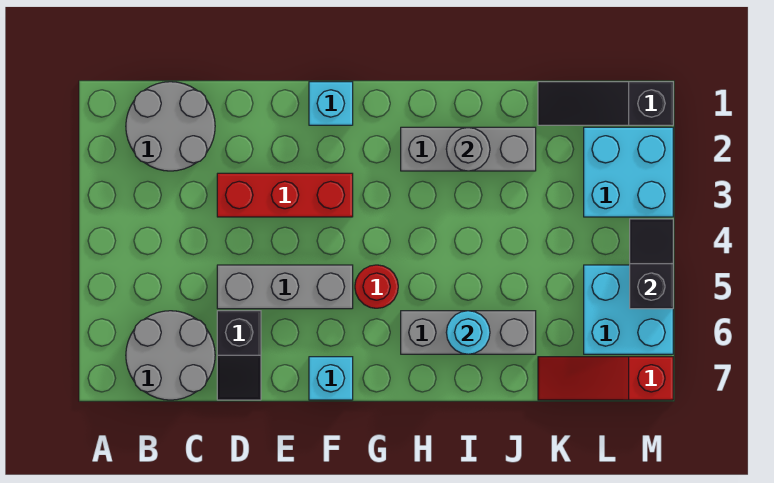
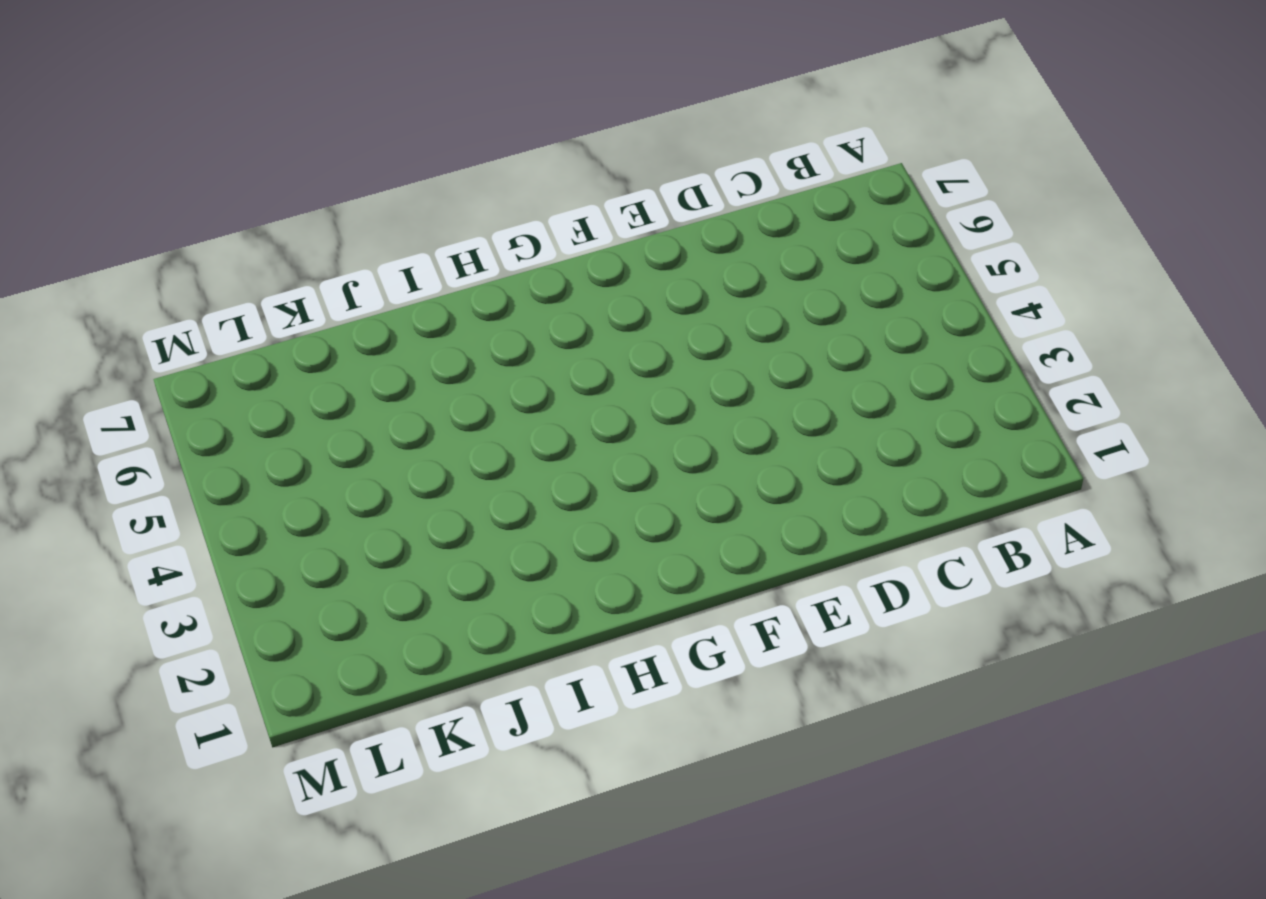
none -> grey 2x2 round brick [126,82,215,171]
none -> grey 2x2 round brick [126,311,215,400]
none -> red 1x3 brick [217,173,353,217]

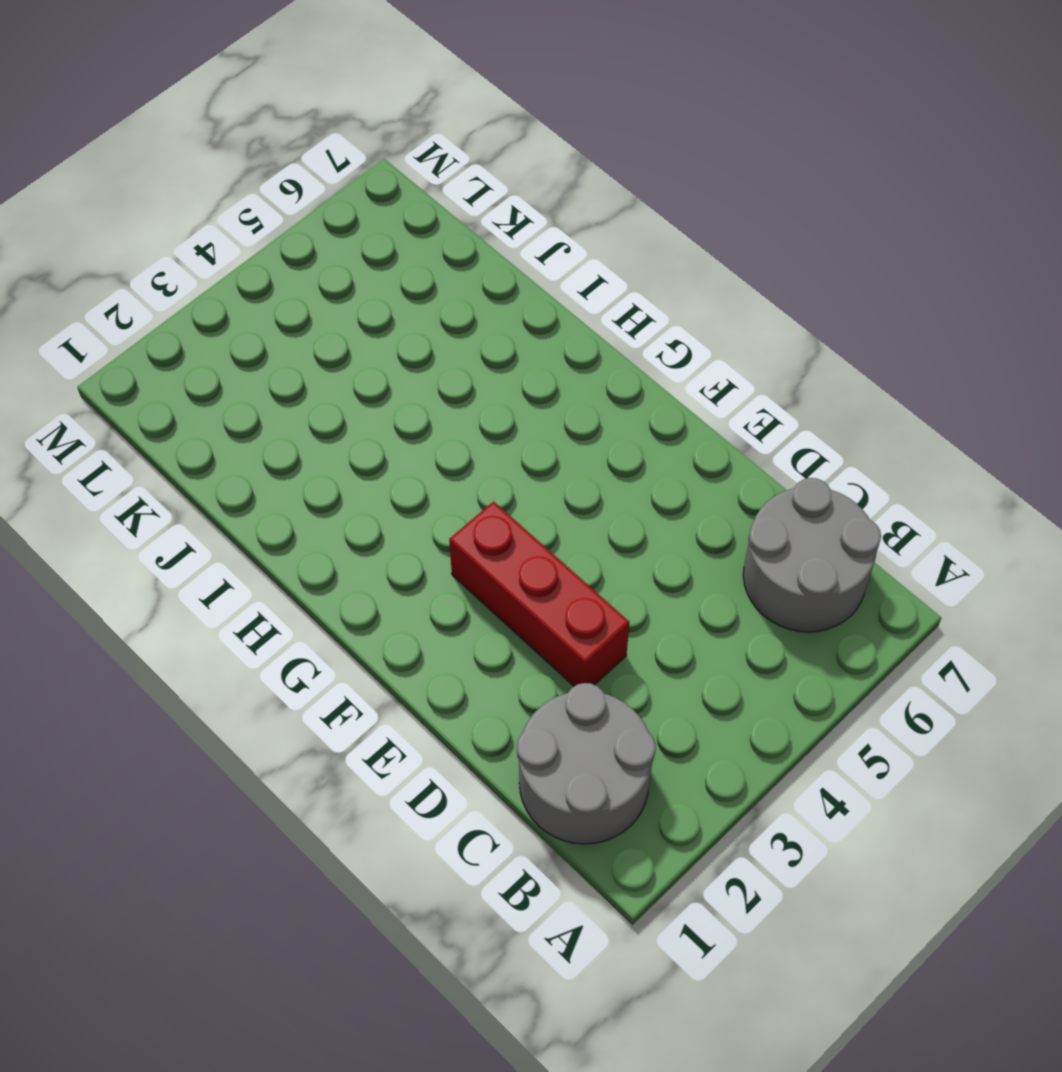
none -> grey 1x3 brick [217,265,353,309]
none -> black 1x2 slope [217,311,261,400]
none -> cyan 1x1 brick [309,82,353,125]

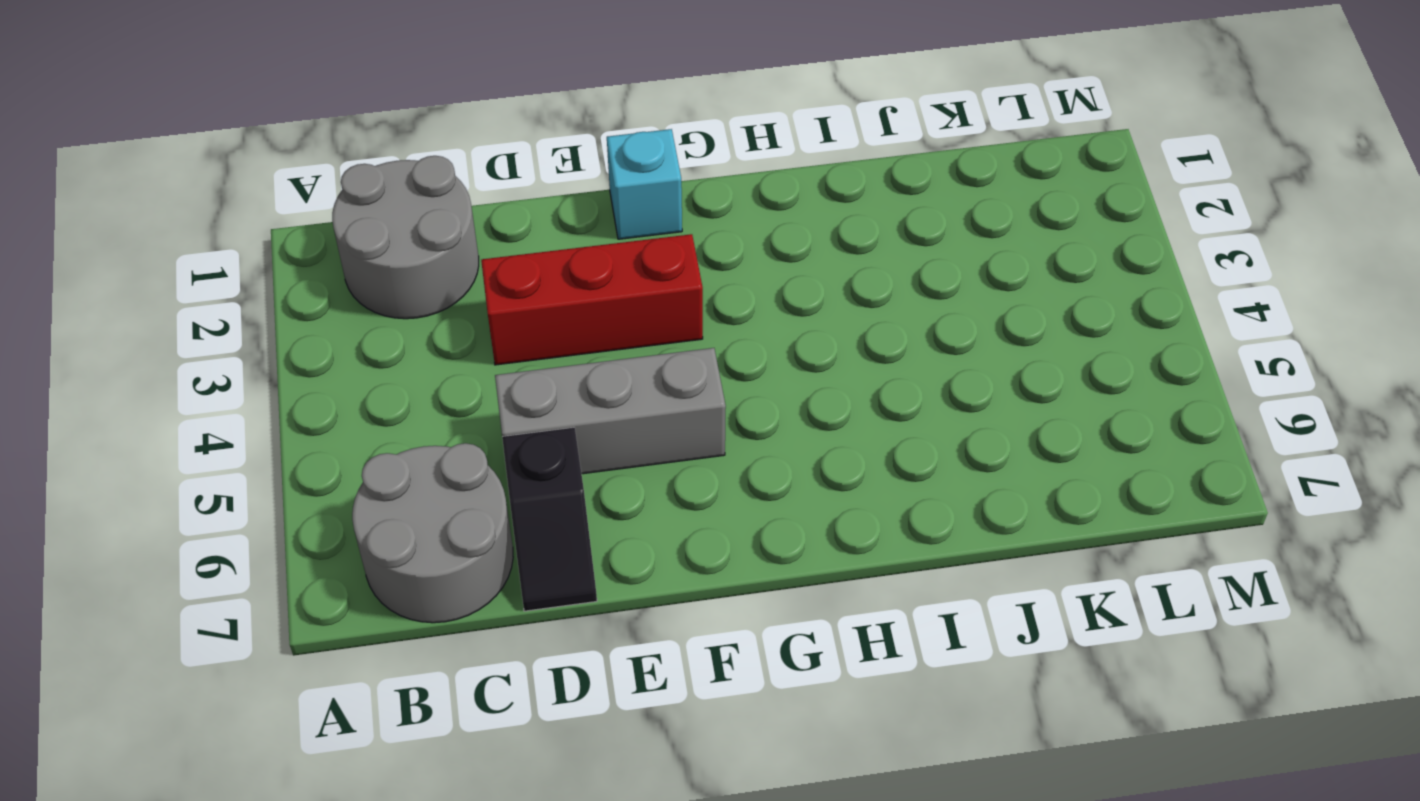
none -> cyan 1x1 brick [309,357,353,400]
none -> red 1x1 round brick [355,265,398,308]
none -> grey 1x3 brick [401,127,536,171]

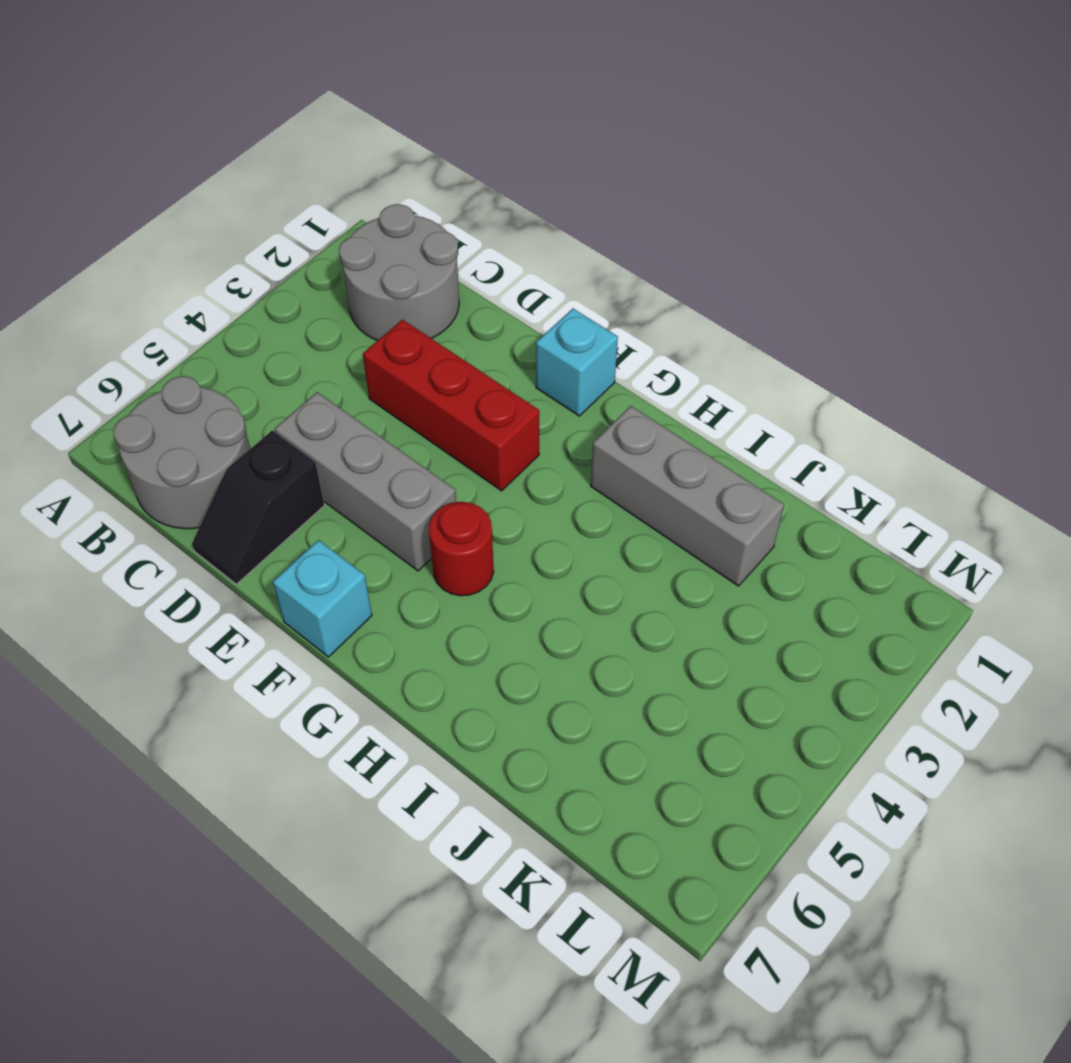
none -> grey 1x3 brick [401,311,536,354]
none -> black 1x3 slope [538,82,673,125]
none -> red 1x3 slope [538,357,673,400]

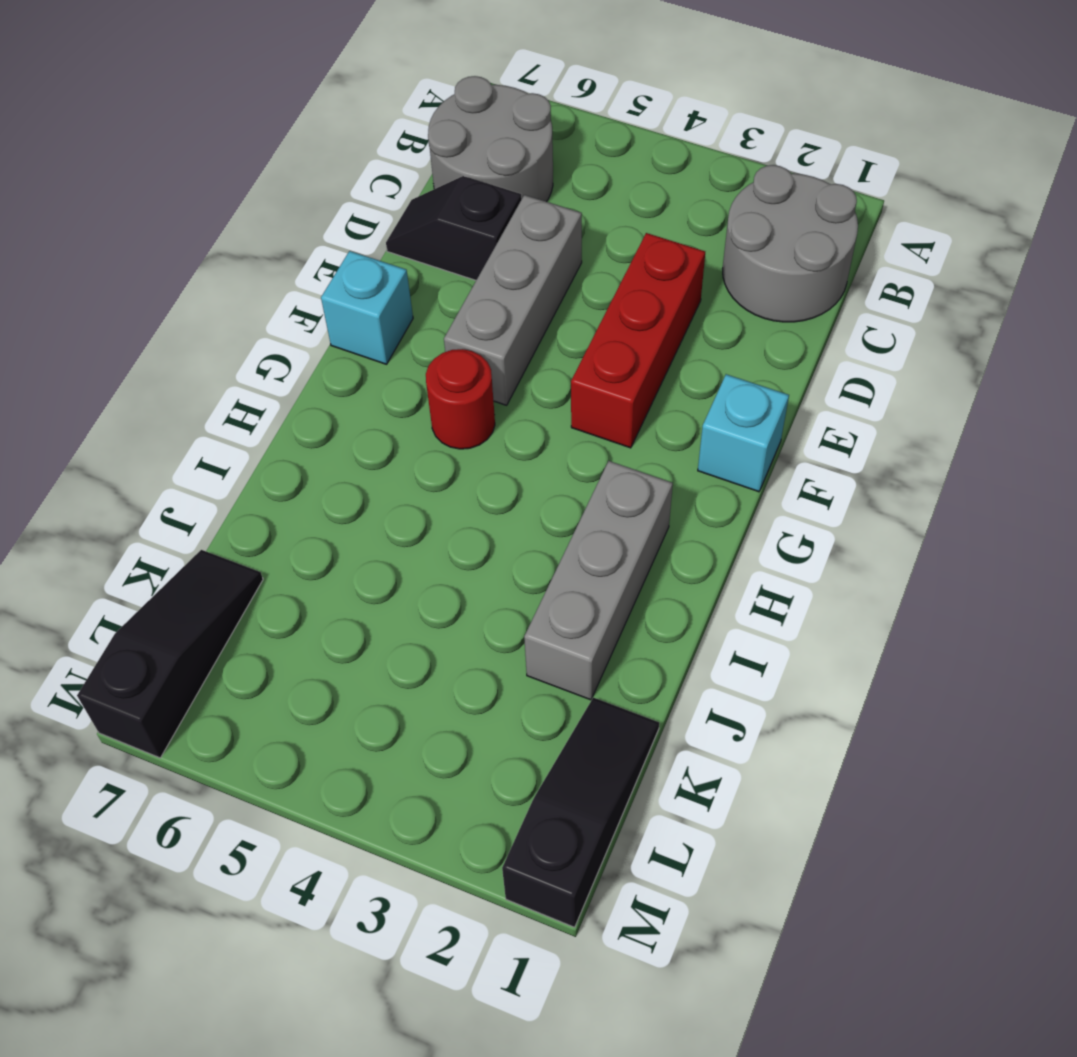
black 1x3 slope [77,550,263,758] -> red 1x3 slope [538,357,673,400]
none -> grey 1x3 brick [401,311,536,354]
none -> cyan 2x2 brick [584,127,673,217]
none -> cyan 2x2 brick [584,265,673,354]

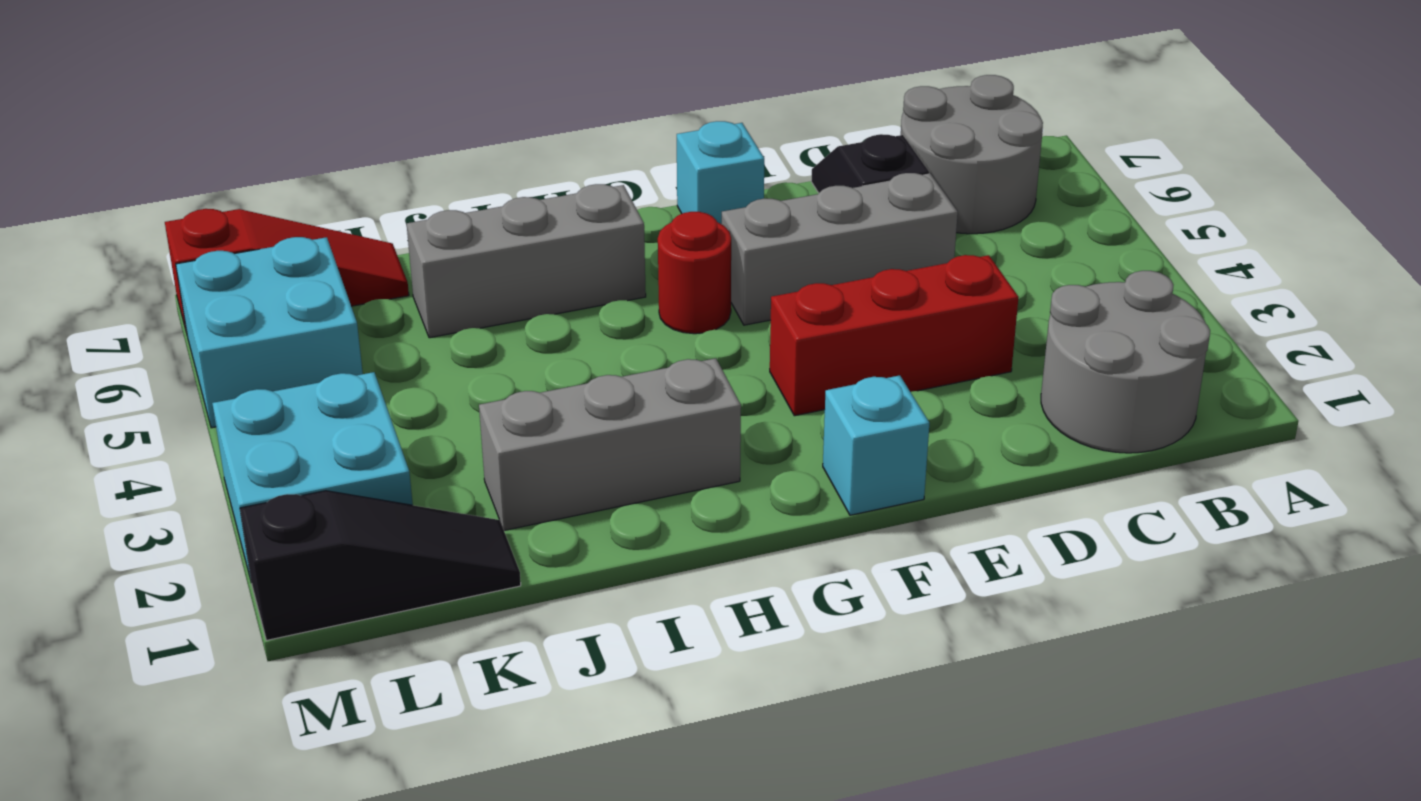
none -> grey 1x1 round brick [446,128,490,171]
none -> cyan 1x1 round brick [446,311,490,354]
none -> black 1x2 slope [630,219,673,309]

